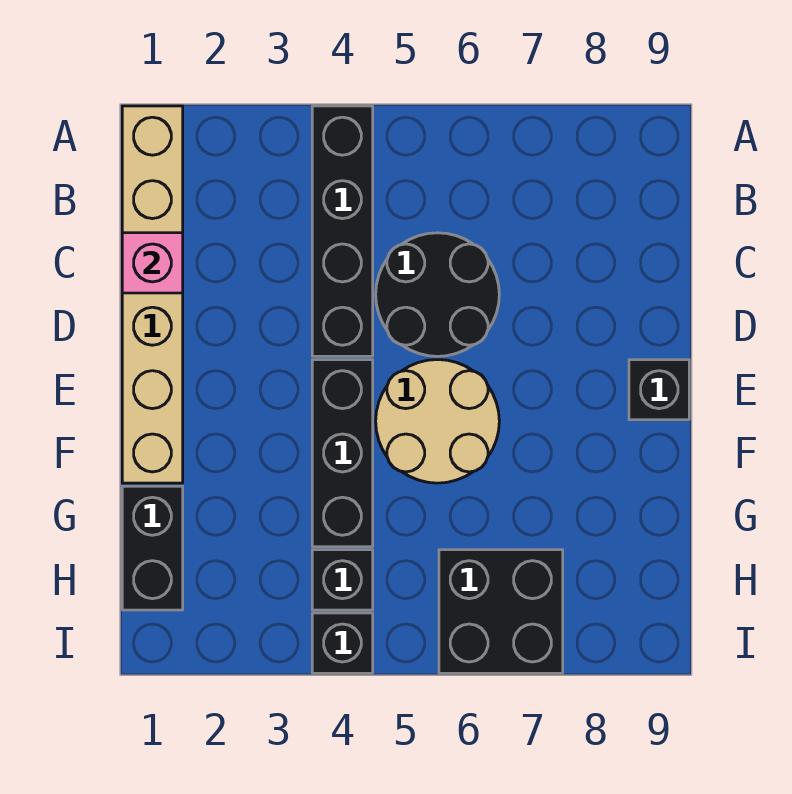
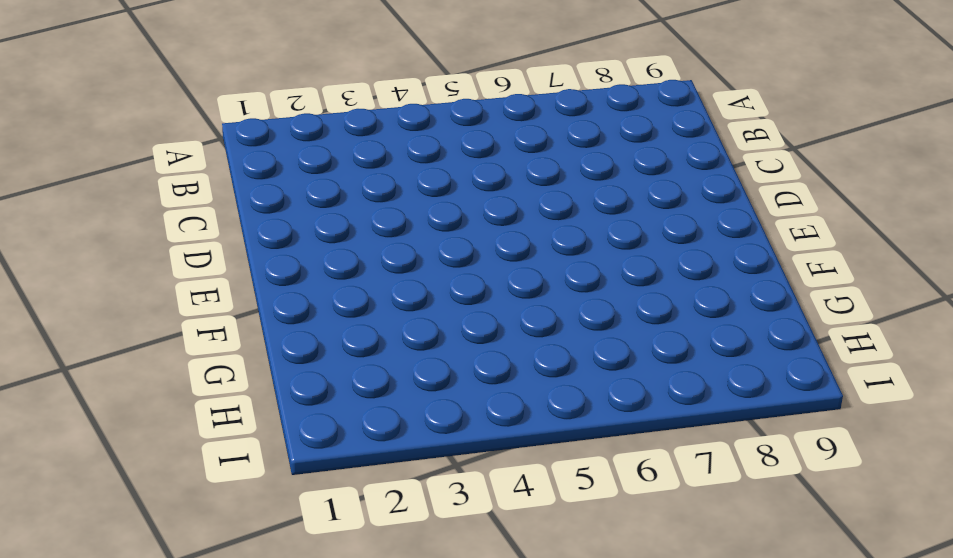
none -> tan 1x6 brick [122,106,183,483]
none -> black 1x4 brick [312,106,373,356]

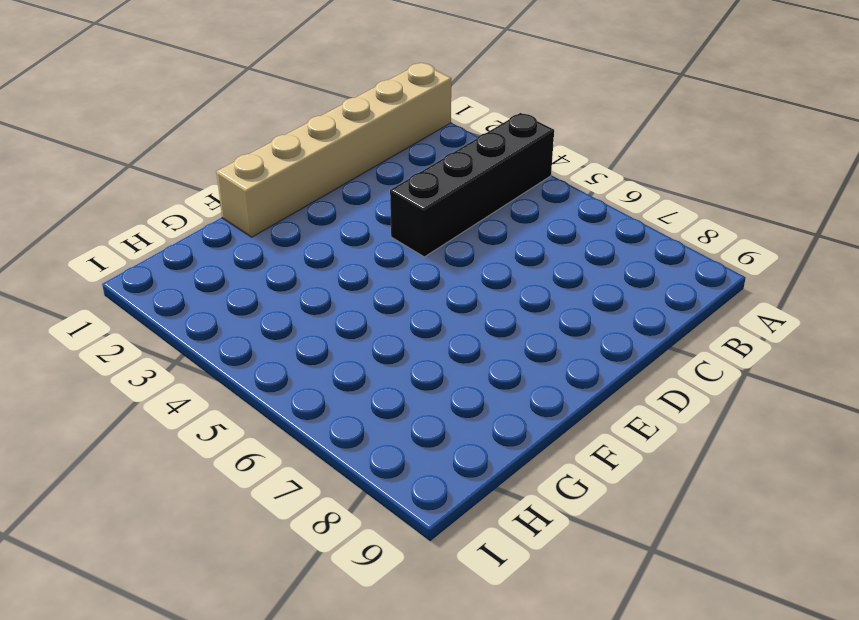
none -> black 2x2 round brick [376,233,499,356]
none -> black 1x3 brick [312,360,373,547]

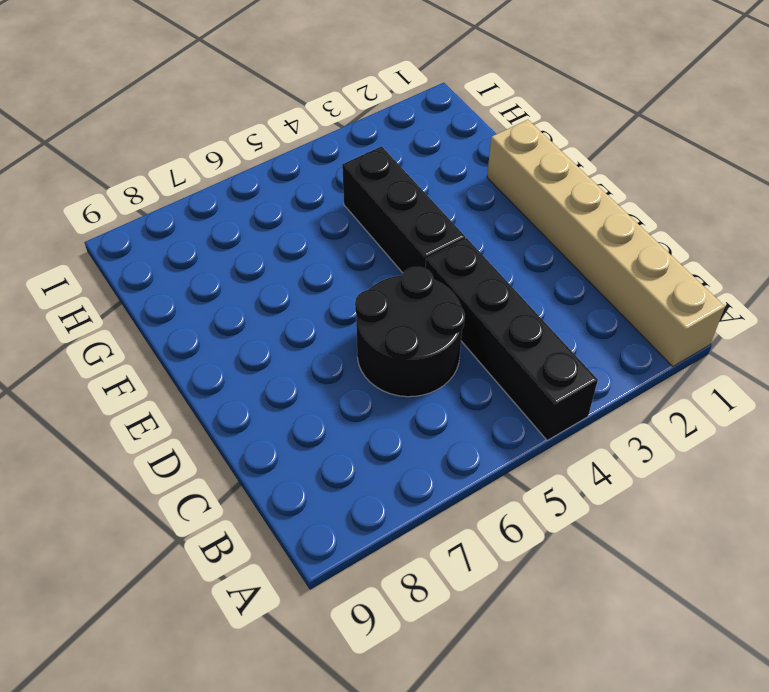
none -> tan 2x2 round brick [376,360,499,483]
none -> black 1x1 brick [629,360,689,420]

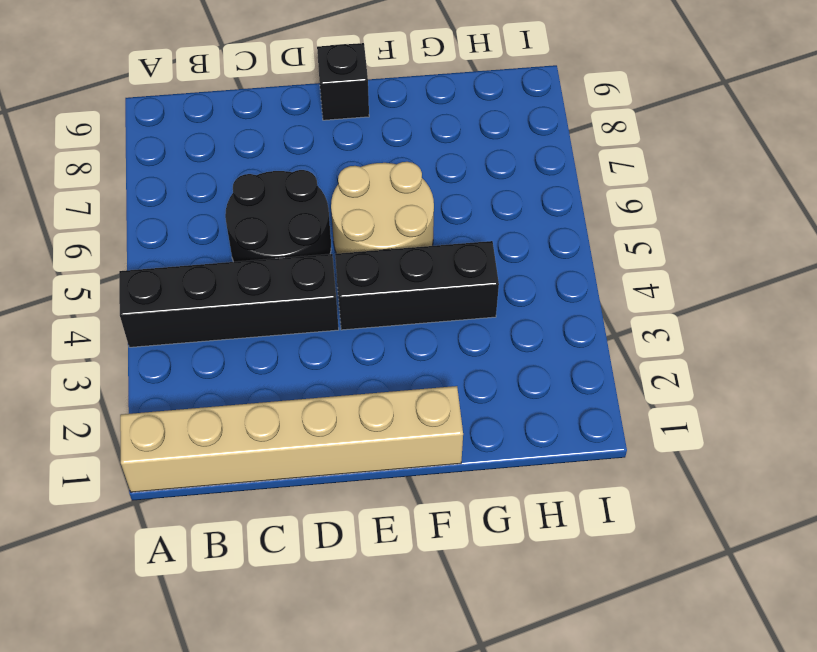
none -> black 1x2 brick [122,486,183,610]
none -> black 1x1 brick [312,550,373,610]

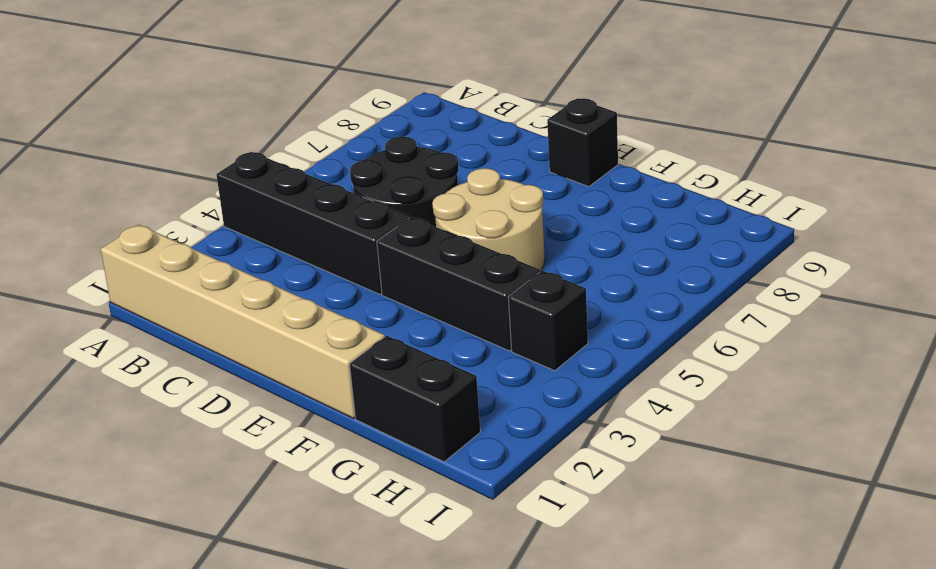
none -> black 2x2 brick [439,550,563,673]
none -> black 1x1 brick [312,613,373,673]

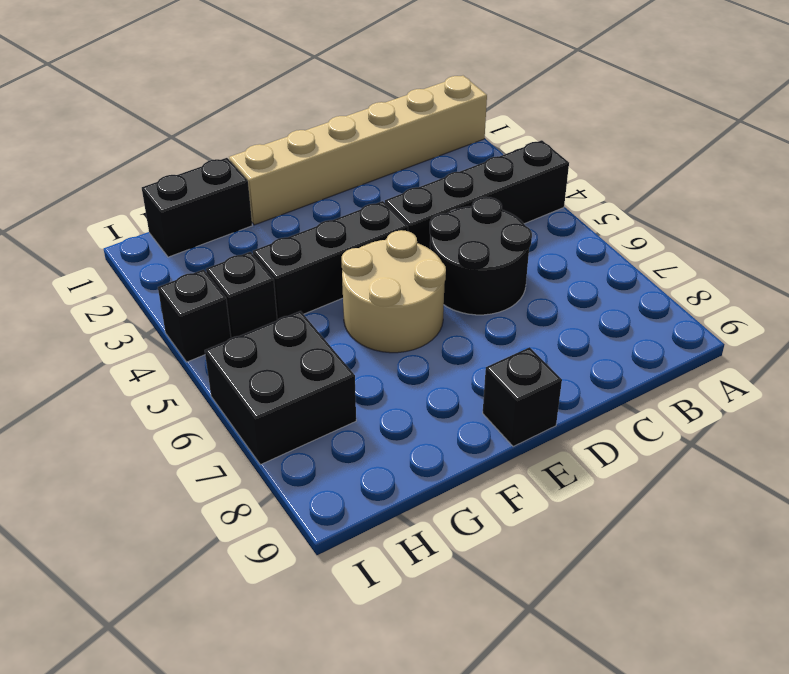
none -> pink 1x1 brick [122,233,183,293]

